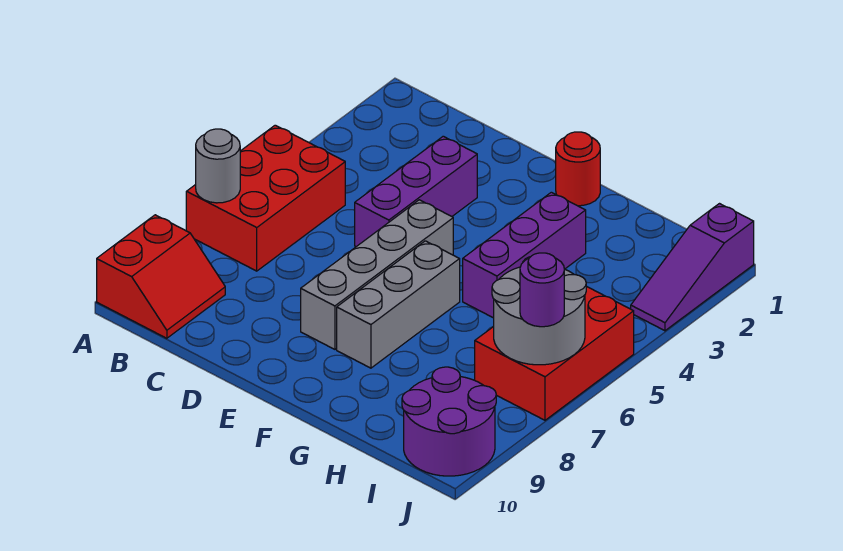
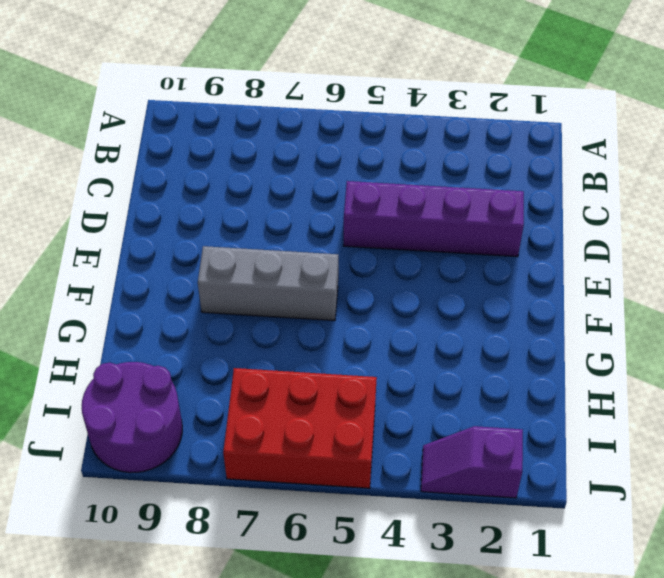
purple 1x4 brick [344,181,524,257] -> purple 1x3 brick [355,136,477,247]
purple 1x2 slope [421,426,523,498] -> purple 1x3 slope [631,204,754,331]
none -> red 2x3 brick [186,125,345,271]
none -> red 2x2 slope [97,215,225,338]
none -> grey 1x4 brick [301,200,453,349]

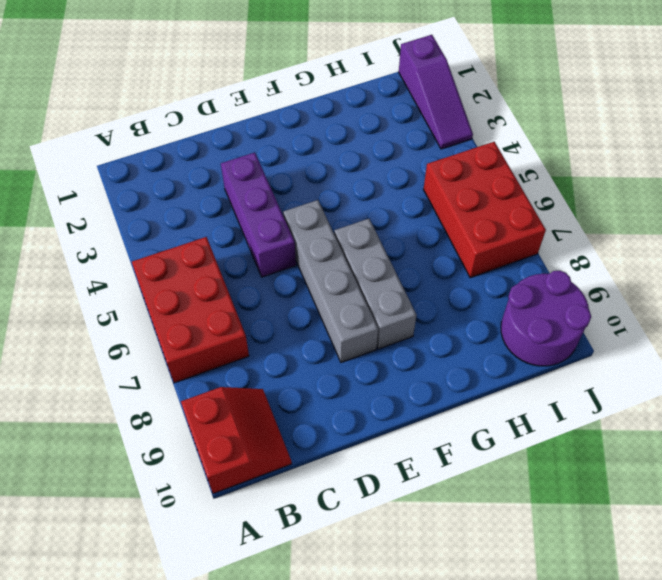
none -> red 1x1 round brick [556,132,600,206]
none -> purple 1x3 brick [463,192,586,318]
none -> grey 1x1 round brick [196,129,240,203]

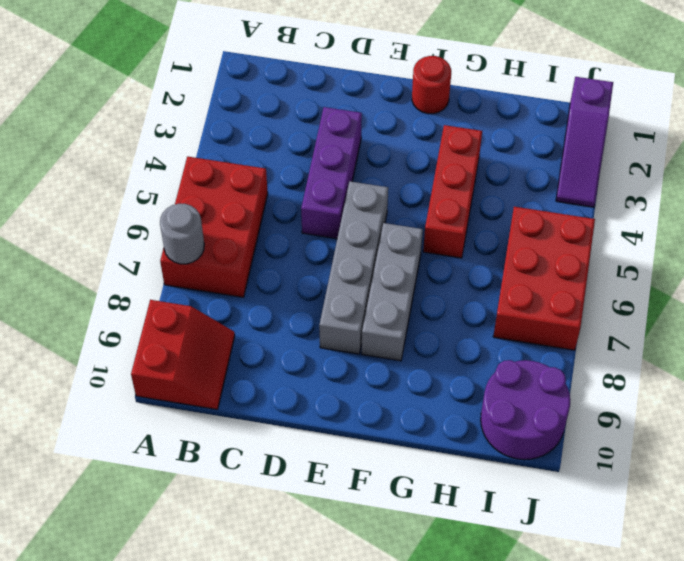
red 1x3 brick [423,125,482,258] -> purple 1x3 brick [463,192,586,318]
none -> grey 2x2 round brick [492,257,586,365]
none -> purple 1x1 round brick [520,253,564,327]

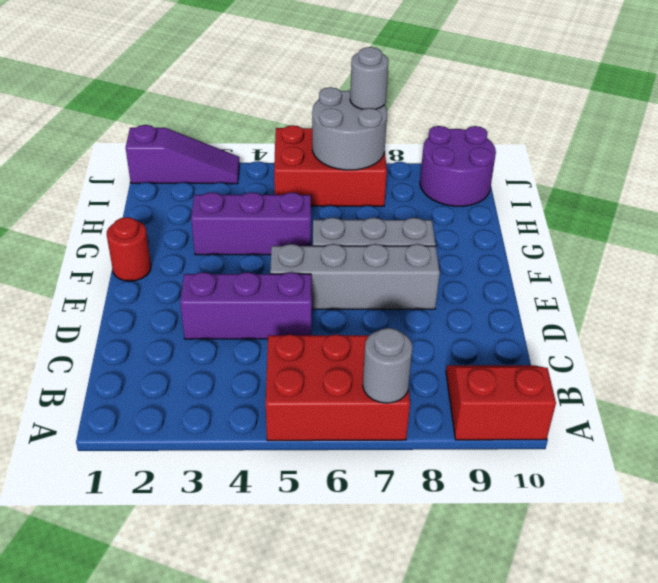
grey 1x1 round brick [350,47,389,109] -> purple 1x1 round brick [520,253,564,327]

